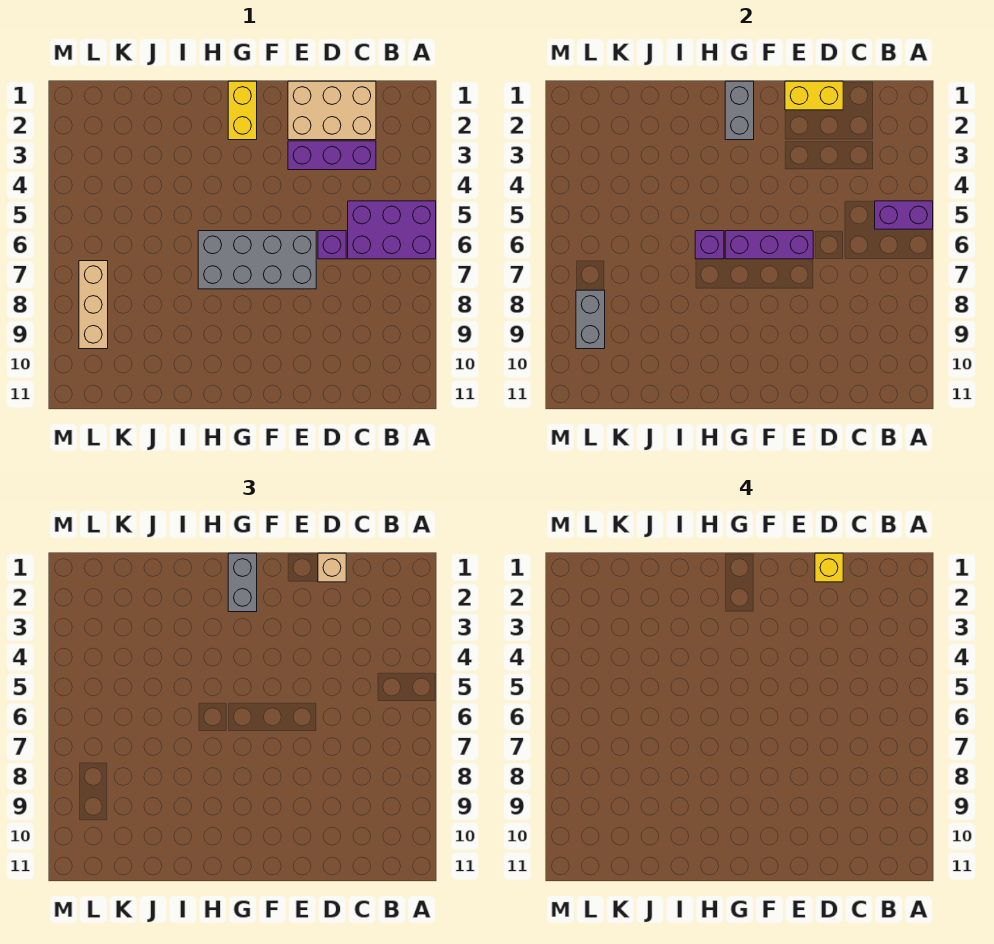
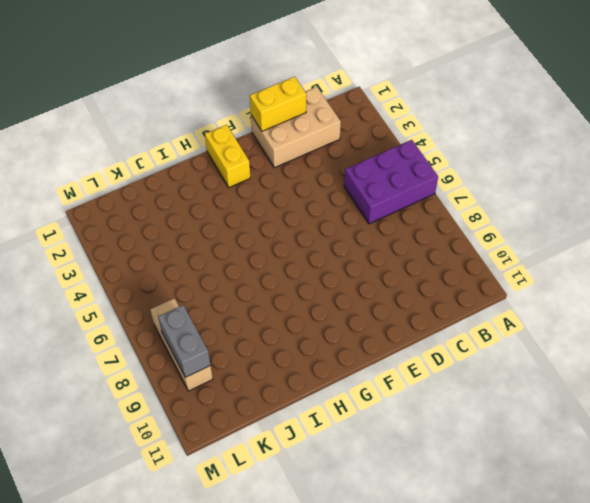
none -> purple 1x3 brick [288,141,376,170]
none -> purple 1x1 brick [318,231,346,259]
none -> grey 2x4 brick [198,231,316,289]

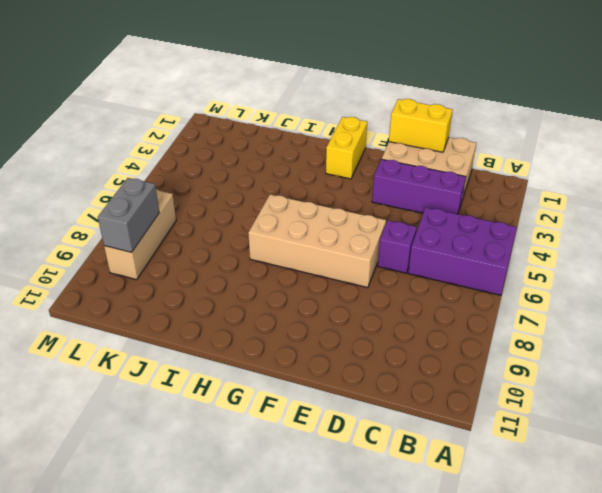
tan 2x4 brick [248,194,386,288] -> grey 2x4 brick [198,231,316,289]
none -> purple 1x2 brick [875,201,933,229]
none -> purple 1x3 brick [725,231,813,259]
none -> grey 1x2 brick [725,81,754,140]

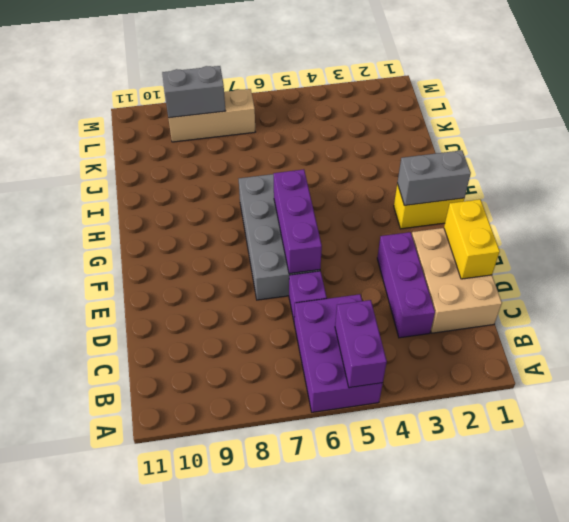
none -> purple 1x1 brick [695,231,724,259]
none -> tan 1x1 brick [318,553,346,582]
none -> grey 1x2 brick [228,553,257,612]

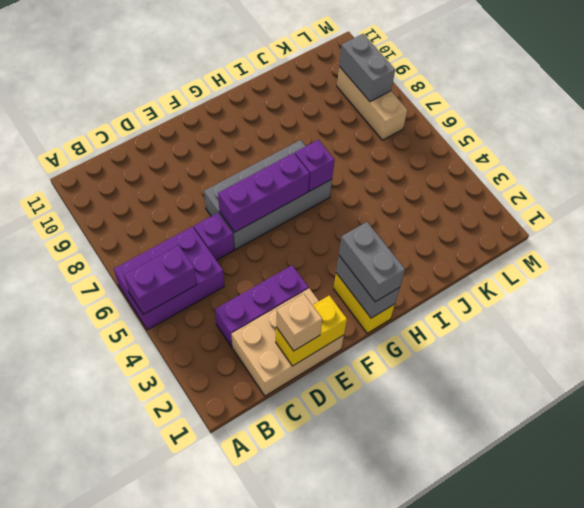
none -> yellow 1x1 brick [815,553,843,582]

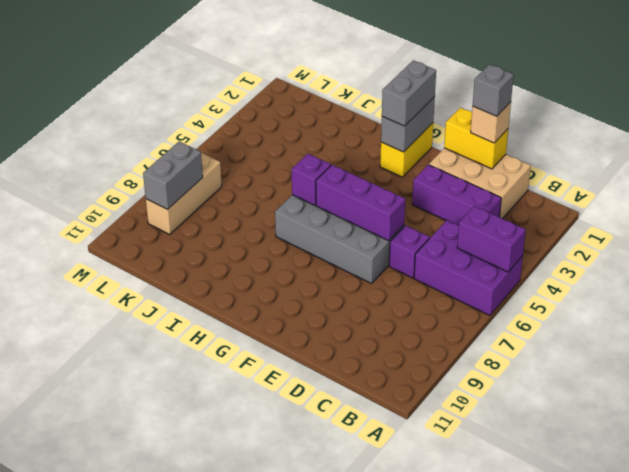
grey 1x1 brick [473,64,514,116] -> yellow 1x1 brick [815,553,843,582]

